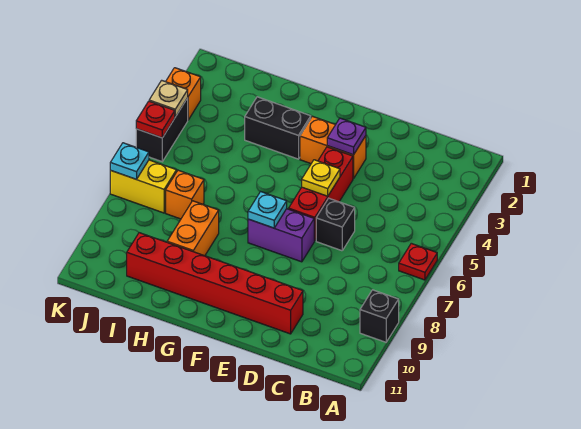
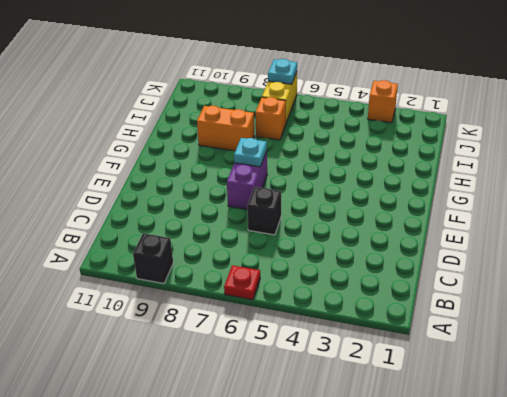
none -> red 1x6 brick [127,233,303,334]
none -> orange 1x2 brick [300,116,366,179]
none -> red 1x3 brick [289,147,353,241]

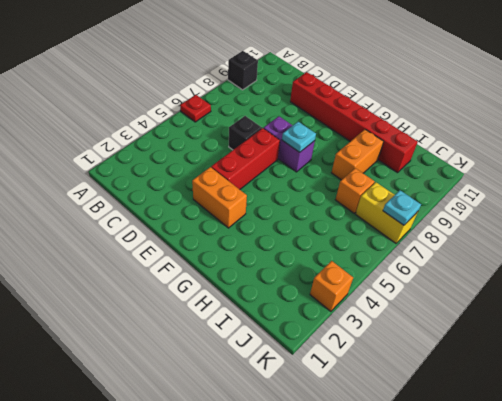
none -> black 1x2 brick [245,97,311,159]
none -> black 1x2 brick [136,98,188,162]
none -> purple 1x1 plate [327,118,366,155]

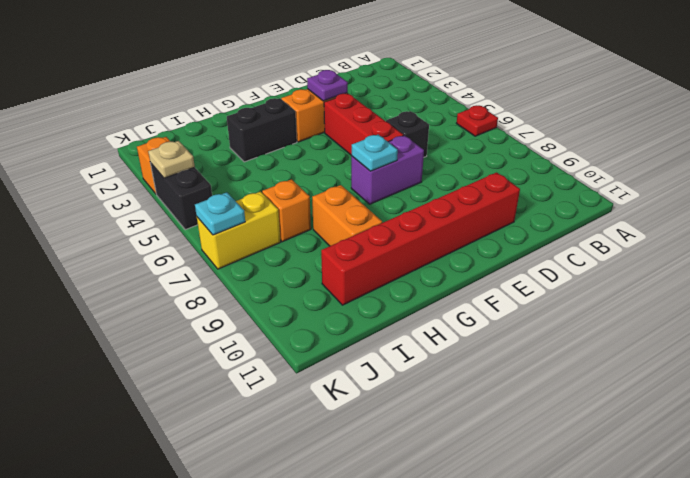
none -> black 1x1 brick [360,290,399,342]
none -> yellow 1x1 plate [302,160,340,196]
none -> red 1x1 plate [136,101,175,138]

